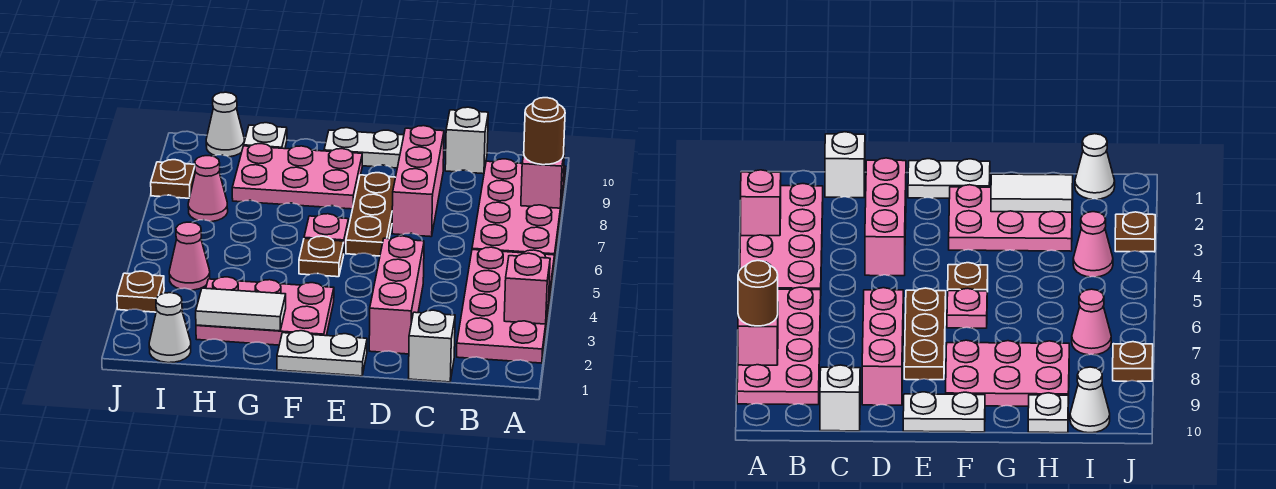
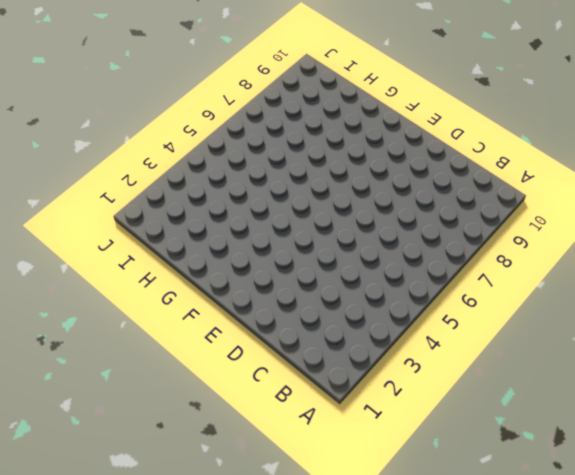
none -> pink 2x4 plate [457,247,554,363]
none -> pink 2x4 plate [472,159,566,264]
none -> white 1x1 brick [408,310,455,382]

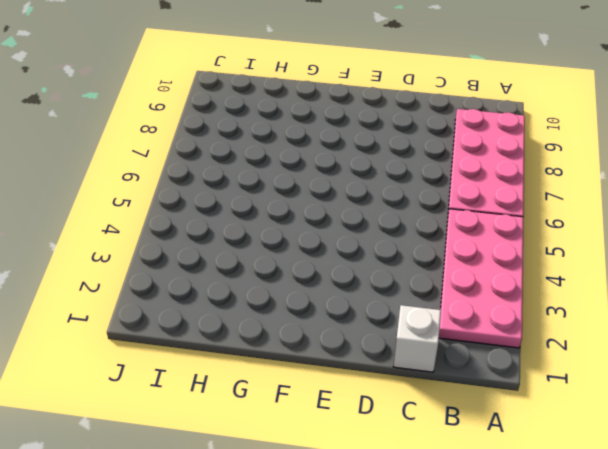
none -> white 1x1 brick [445,107,488,174]
none -> pink 1x3 brick [369,236,424,354]
none -> pink 1x3 brick [392,126,444,237]

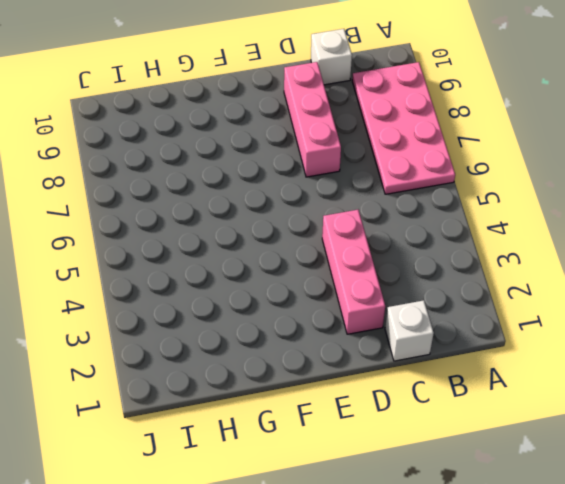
none -> pink 2x4 plate [457,247,554,363]
none -> white 1x2 plate [277,331,367,376]
none -> brown 1x3 plate [346,173,395,256]

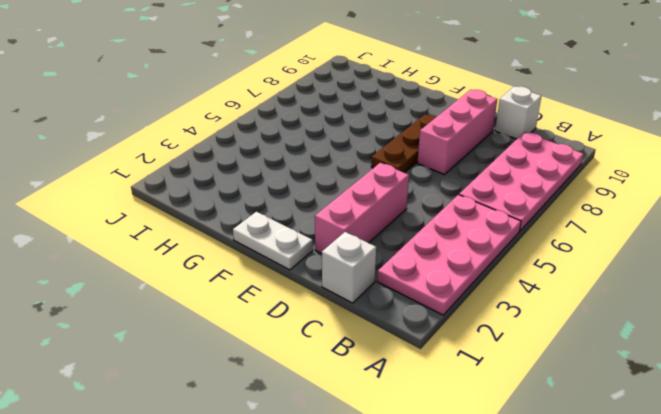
none -> white 1x2 plate [324,128,404,168]
none -> pink 2x3 plate [196,277,334,345]
none -> brown 1x1 plate [299,236,344,277]

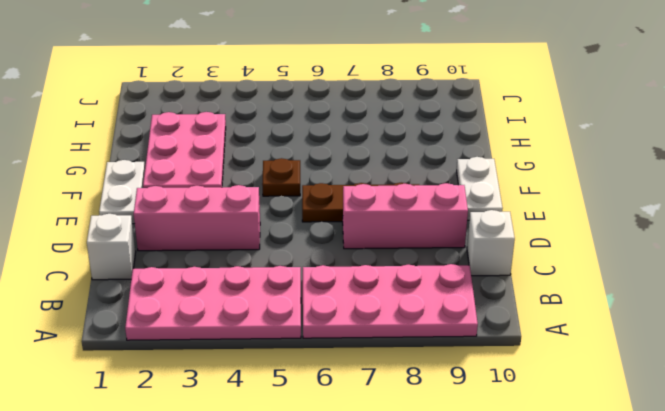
none -> pink 1x1 plate [304,214,349,251]
none -> pink 2x3 plate [232,144,362,209]
none -> white 1x1 plate [244,123,287,149]

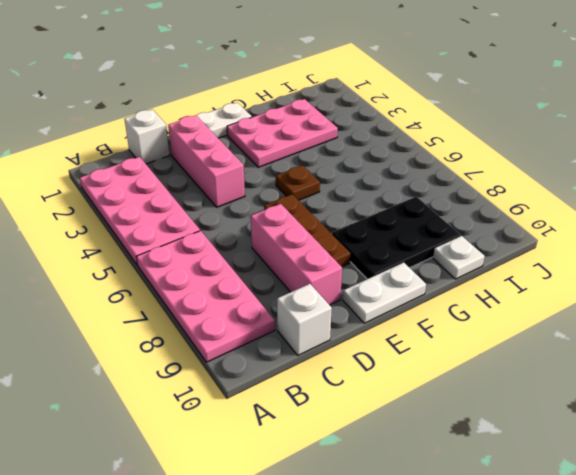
black 2x3 plate [332,197,460,279] -> pink 2x3 plate [232,144,362,209]
none -> pink 1x1 plate [304,214,349,251]
none -> white 1x1 cone [149,293,191,363]
none -> pink 1x1 cone [169,222,210,290]

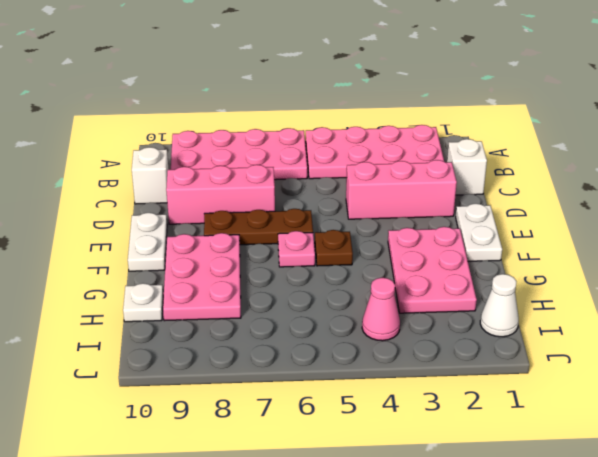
none -> pink 1x1 cone [188,156,228,222]
none -> white 1x1 cone [206,92,244,157]
none -> brown 1x1 plate [117,271,164,312]

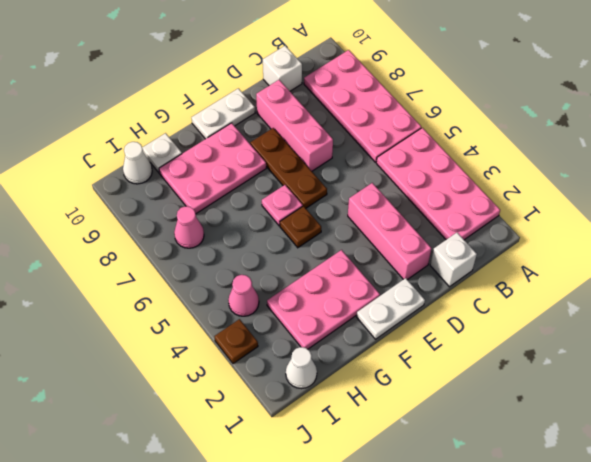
none -> brown 1x1 plate [151,160,195,198]
none -> pink 1x1 brick [504,253,550,324]
none -> pink 1x1 brick [521,146,565,208]

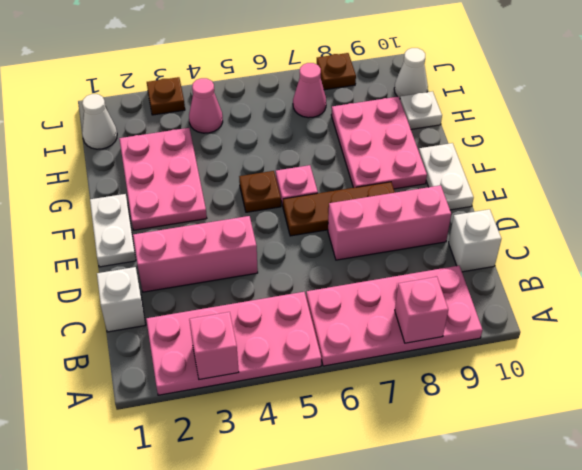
none -> white 1x2 tile [196,288,286,331]
none -> brown 1x1 round brick [524,98,565,165]

